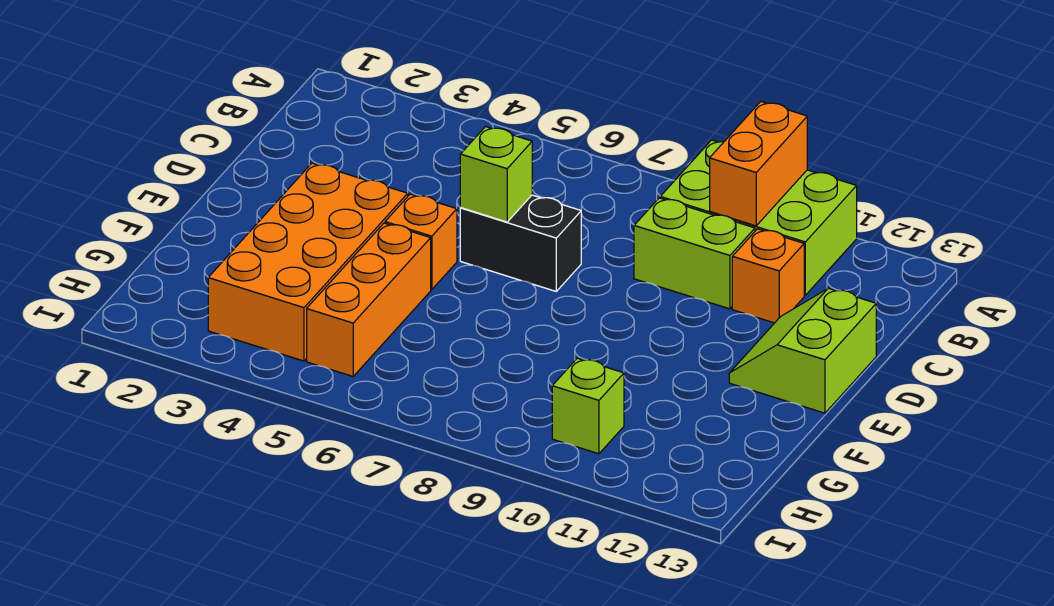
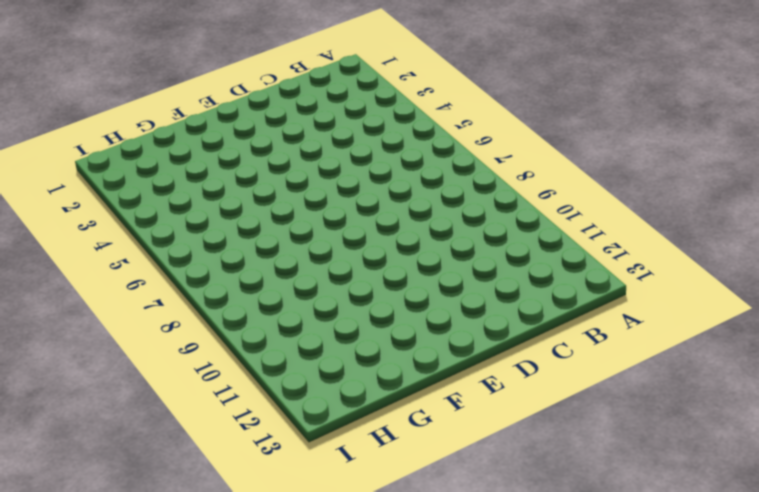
none -> lime 2x3 brick [660,140,857,295]
none -> lime 1x2 brick [634,198,755,309]

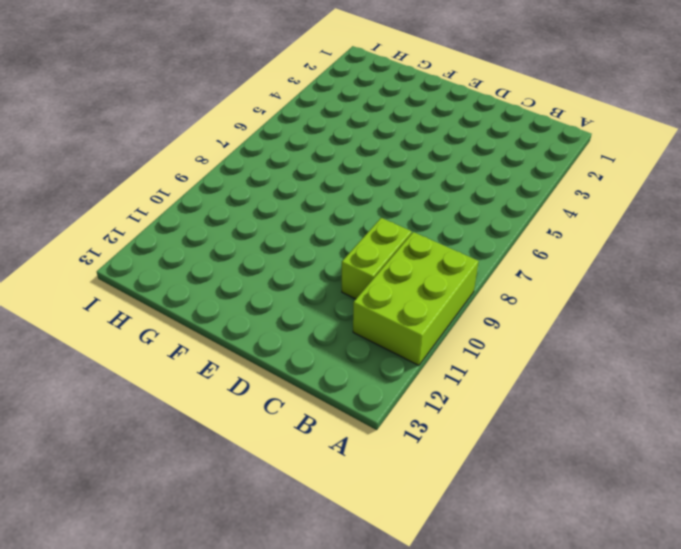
none -> orange 1x1 brick [732,229,804,323]
none -> black 1x2 brick [460,195,581,291]

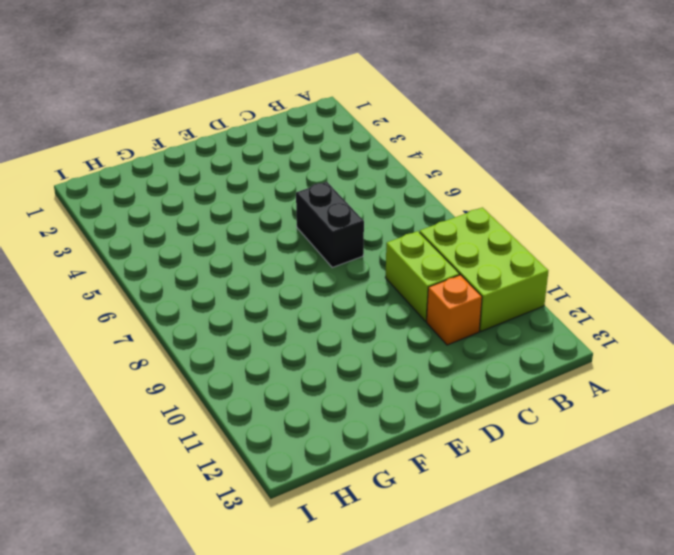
none -> lime 2x2 slope [729,288,876,413]
none -> orange 2x4 brick [208,163,408,361]

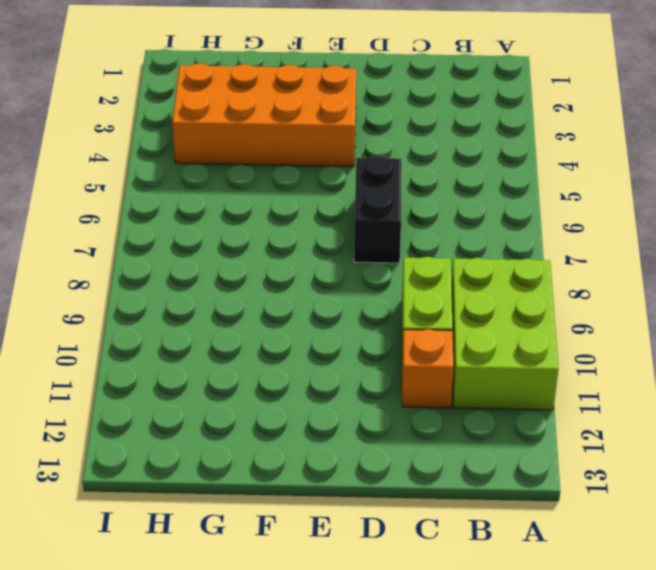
none -> lime 2x2 slope [729,288,876,413]
none -> orange 1x1 brick [385,194,457,290]

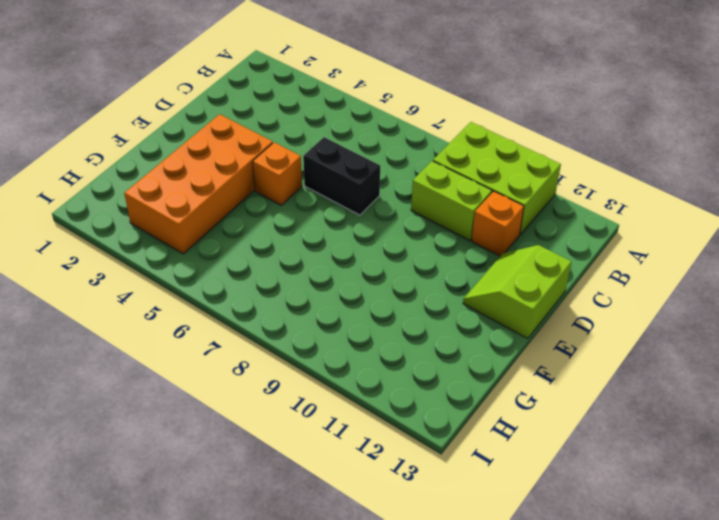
none -> orange 1x3 brick [307,223,431,376]
none -> lime 1x1 brick [552,358,624,454]

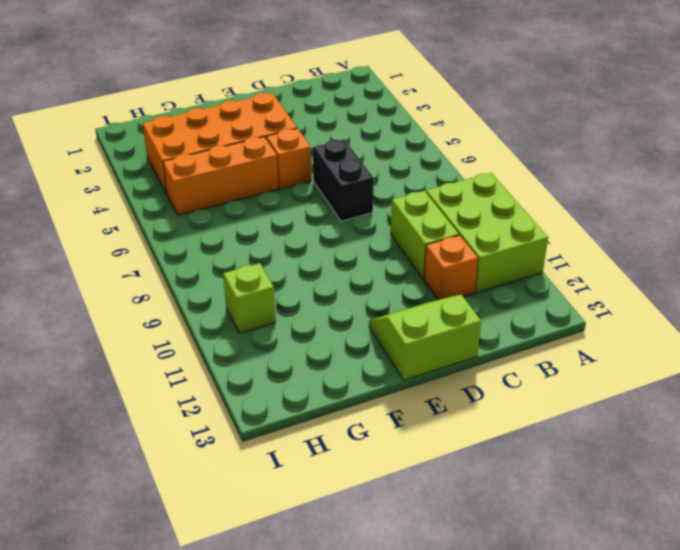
none -> orange 1x2 brick [710,102,807,226]
none -> lime 1x1 brick [460,127,532,222]

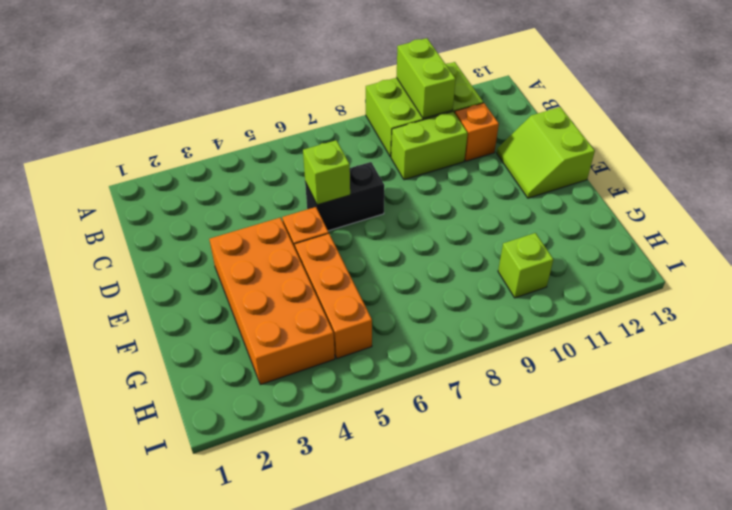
lime 1x2 brick [396,38,456,119] -> orange 1x2 brick [710,102,807,226]

